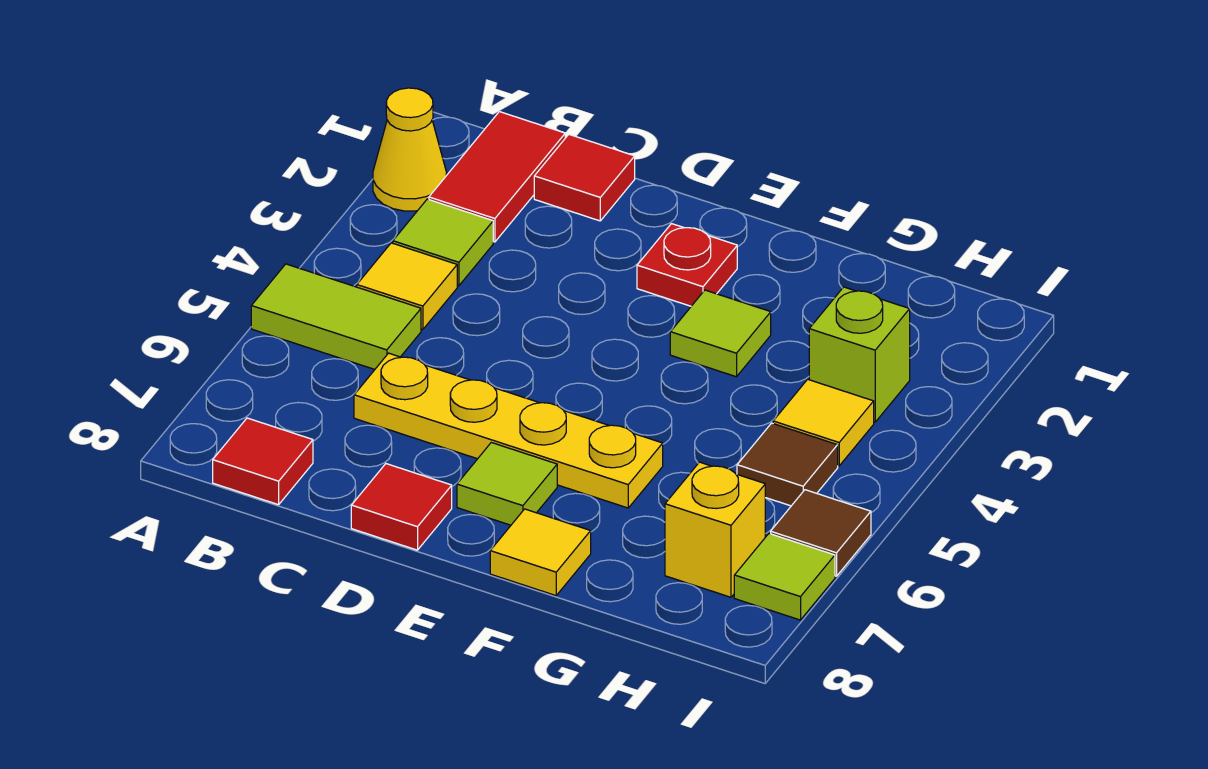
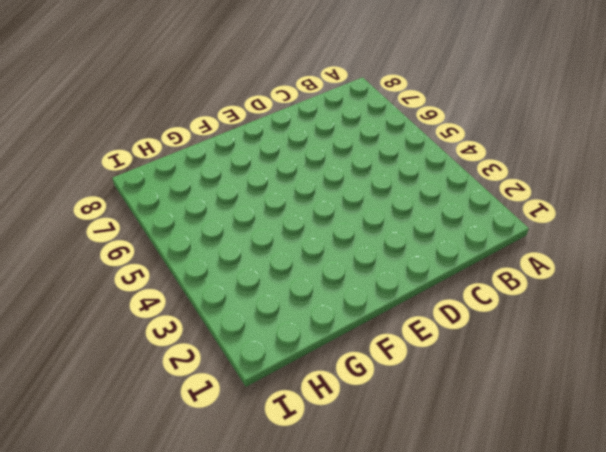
none -> yellow 1x1 cone [373,88,447,211]
none -> lime 1x2 tile [251,264,421,369]
none -> red 1x2 tile [429,112,565,242]

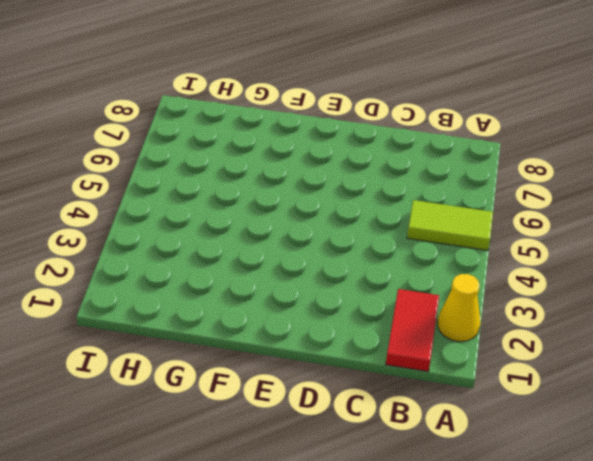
none -> lime 1x1 tile [393,199,493,286]
none -> yellow 1x1 tile [357,243,457,330]
none -> red 1x1 tile [213,418,313,505]

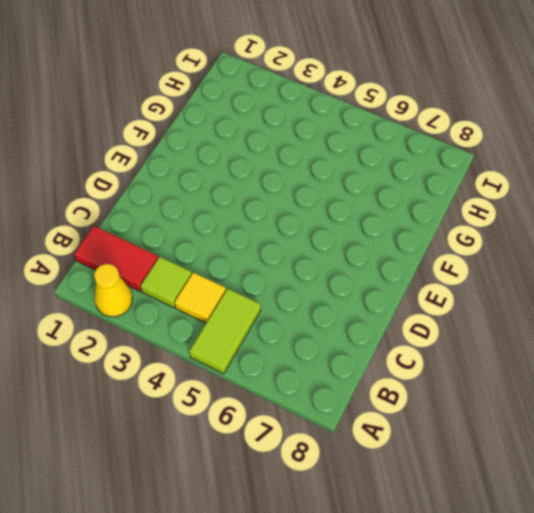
none -> red 1x1 tile [213,418,313,505]
none -> red 1x1 tile [534,135,635,221]
none -> yellow 1x4 plate [354,353,663,508]

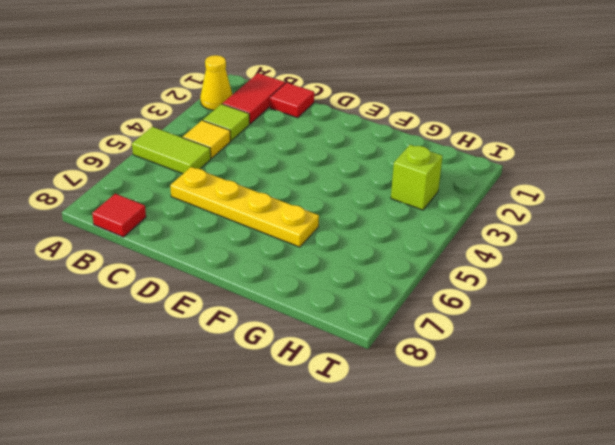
none -> red 1x1 tile [351,464,452,550]
none -> red 1x1 plate [637,224,737,306]
none -> lime 1x1 tile [457,443,557,525]

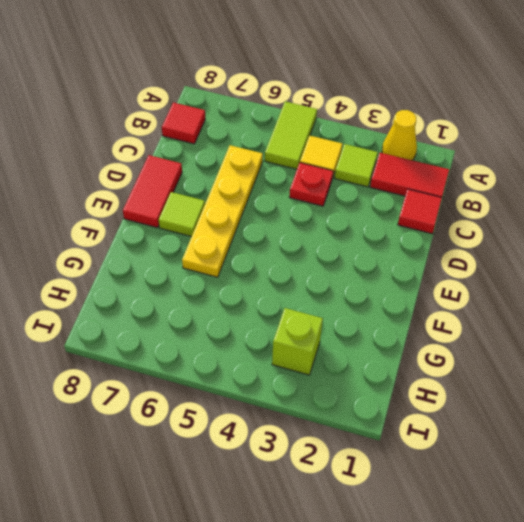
red 1x1 plate [289,163,333,206] -> red 1x1 plate moved to [637,224,737,306]
red 1x2 tile [123,155,182,228] -> red 1x1 tile [351,464,452,550]
none -> lime 1x1 tile [670,290,771,377]
none -> yellow 1x1 tile [490,509,591,596]
none -> yellow 1x1 tile [773,379,874,466]

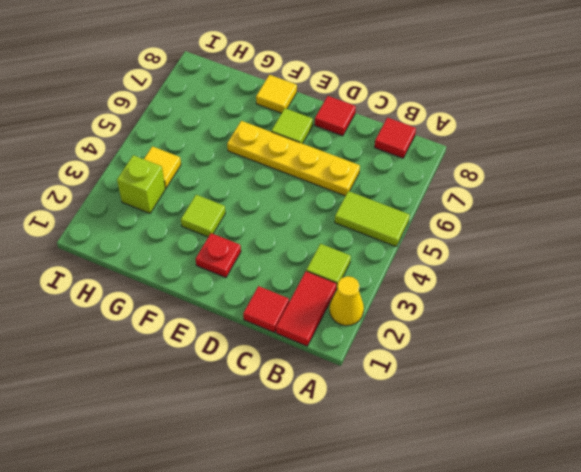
none -> yellow 1x1 tile [357,243,457,330]
none -> brown 1x1 tile [737,423,838,506]
none -> yellow 1x1 brick [665,462,765,597]

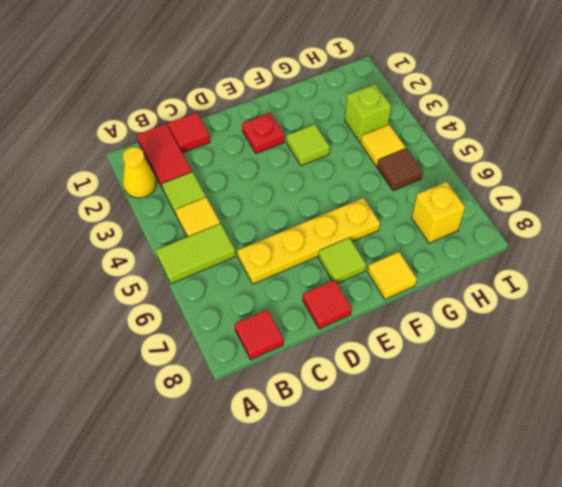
none -> brown 1x1 tile [771,490,871,576]
none -> lime 1x1 tile [734,534,835,620]

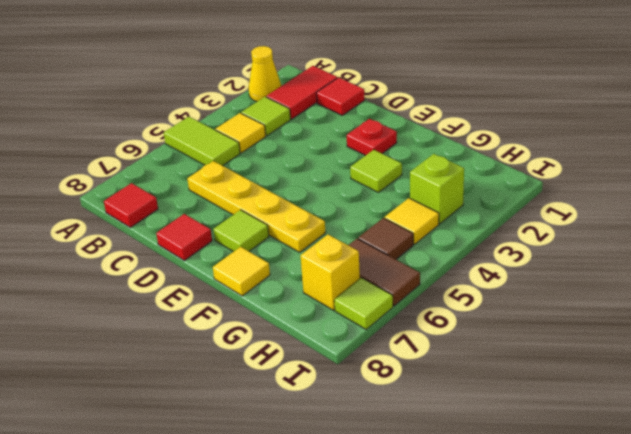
brown 1x2 tile [349,239,420,306] -> brown 1x1 tile [771,490,871,576]

